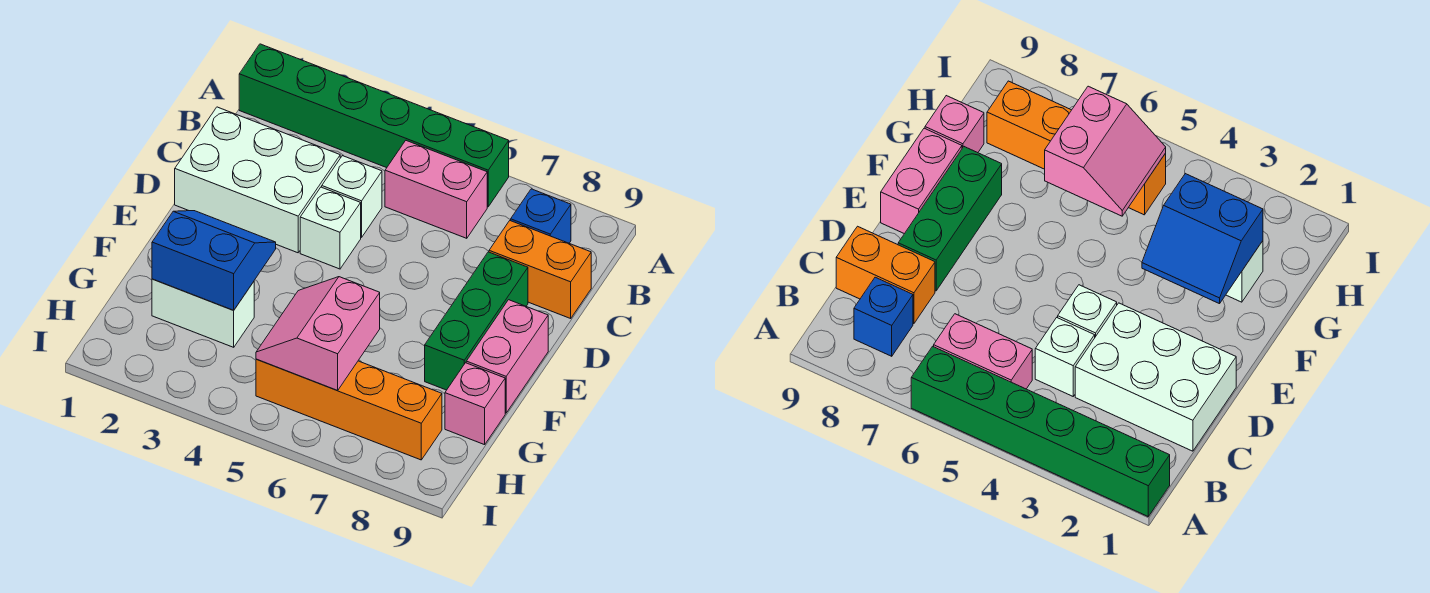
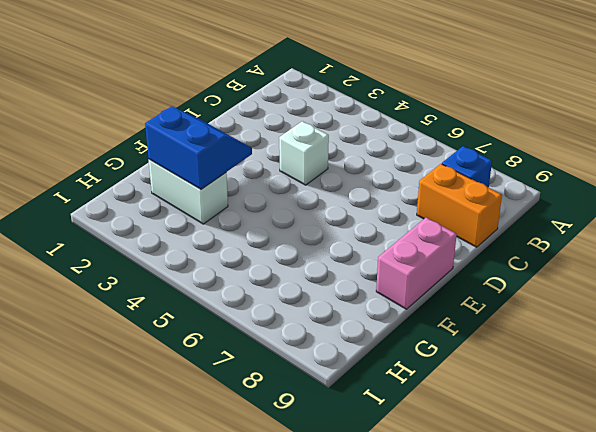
none -> green 1x6 brick [239,44,509,207]
none -> pink 1x2 brick [385,141,487,238]
none -> white 2x3 brick [175,107,340,253]

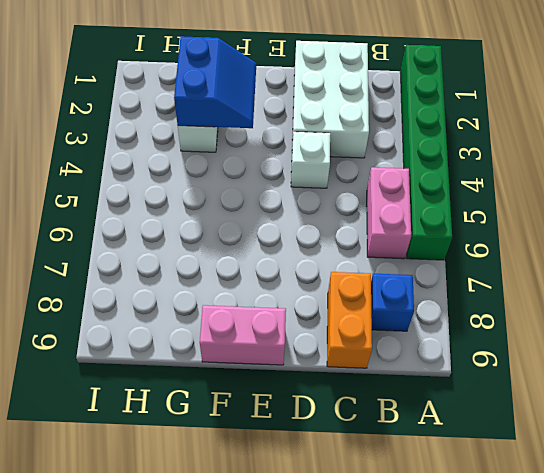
none -> white 1x1 brick [322,156,382,238]
none -> green 1x3 brick [425,252,528,390]
none -> pink 1x1 brick [445,363,505,445]

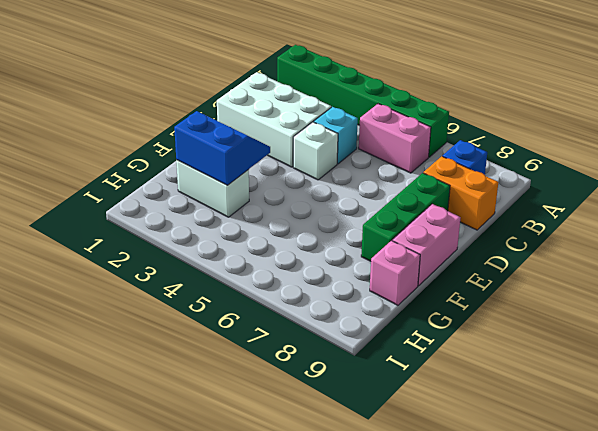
cyan 1x1 brick [314,107,358,164] -> white 1x1 brick [322,156,382,238]
none -> orange 1x4 brick [256,359,442,460]
none -> pink 2x2 slope [256,277,380,391]

